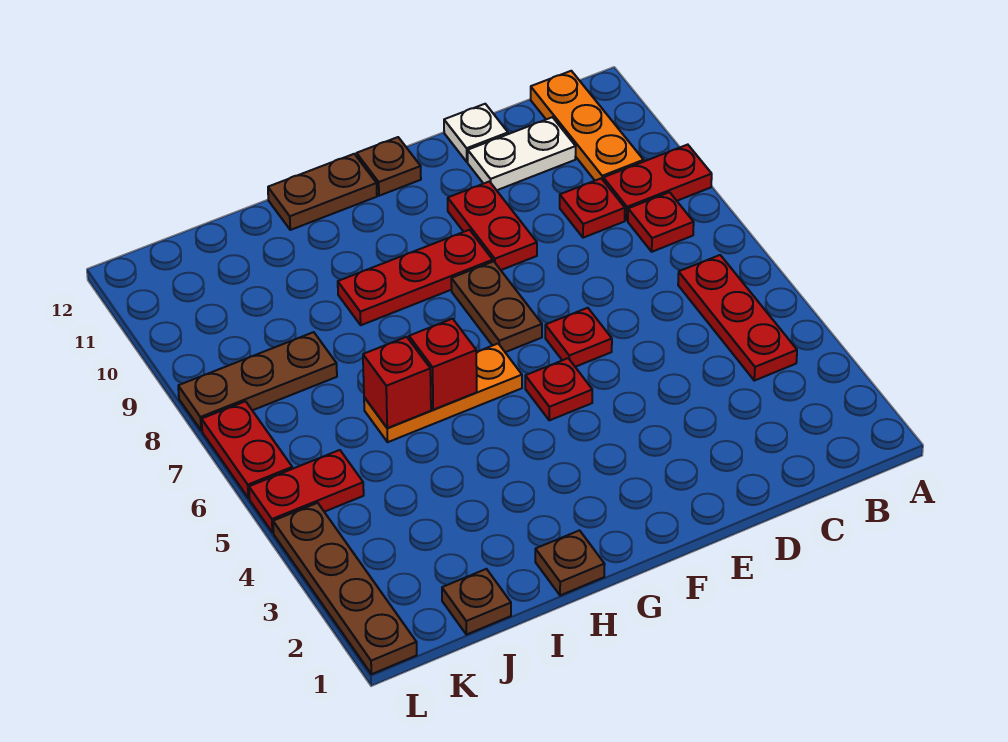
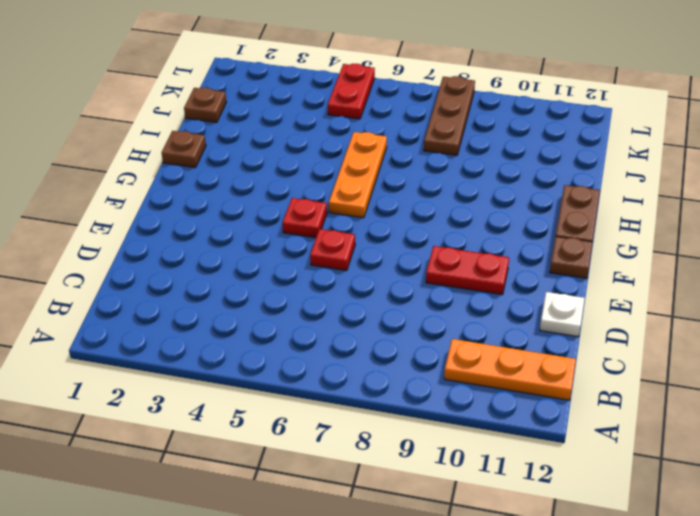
none -> red 1x2 plate [603,145,712,220]
none -> red 1x3 plate [678,255,797,381]
none -> red 1x1 plate [628,192,694,252]

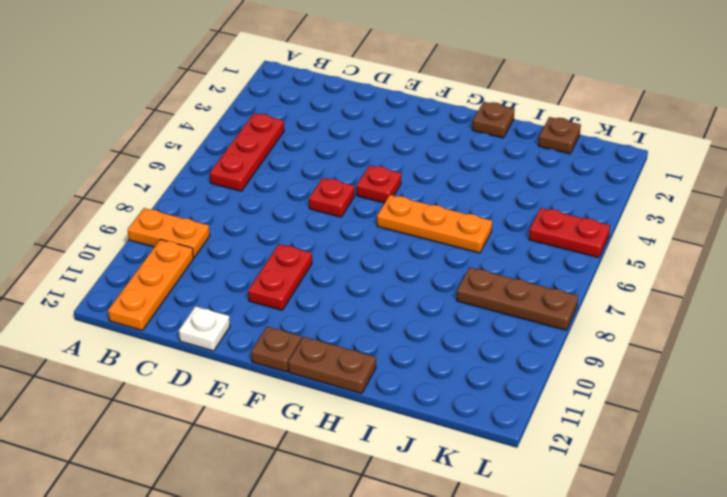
orange 1x2 plate [128,208,210,258] -> red 1x2 plate [603,145,712,220]
none -> red 1x1 plate [628,192,694,252]
none -> red 1x1 plate [560,179,625,238]
none -> white 1x2 plate [468,117,576,190]

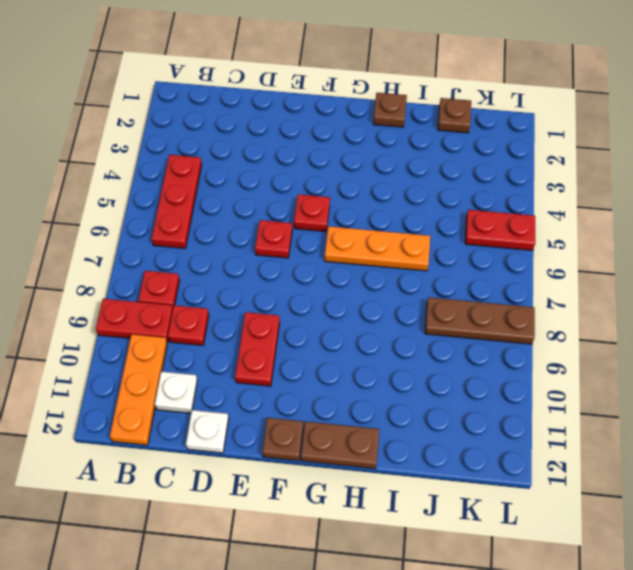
white 1x1 plate [155,372,197,413] -> white 1x2 plate [468,117,576,190]
none -> brown 1x2 plate [451,261,542,352]
none -> red 1x3 plate [338,230,493,325]
none -> brown 1x4 plate [273,503,417,674]

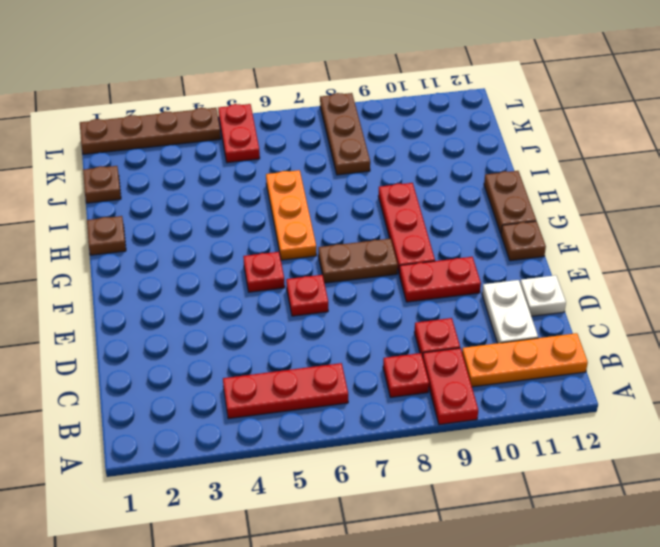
none -> red 1x2 plate [202,401,292,498]
none -> red 1x1 brick [409,319,477,410]
none -> red 1x1 brick [363,337,431,428]

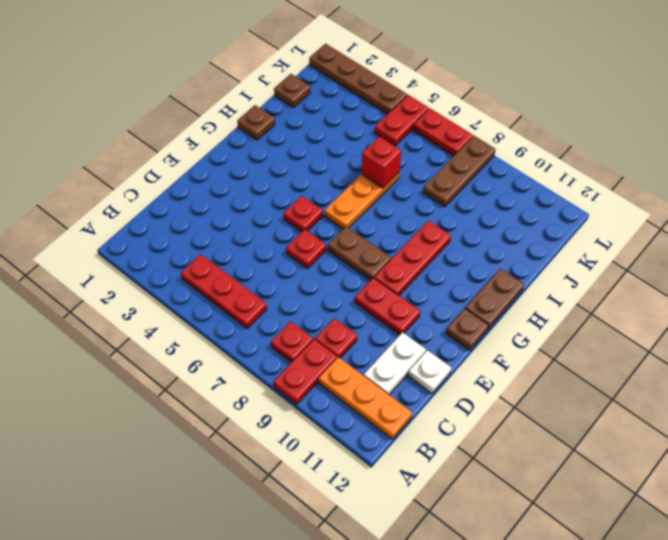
none -> red 1x1 brick [409,319,477,410]

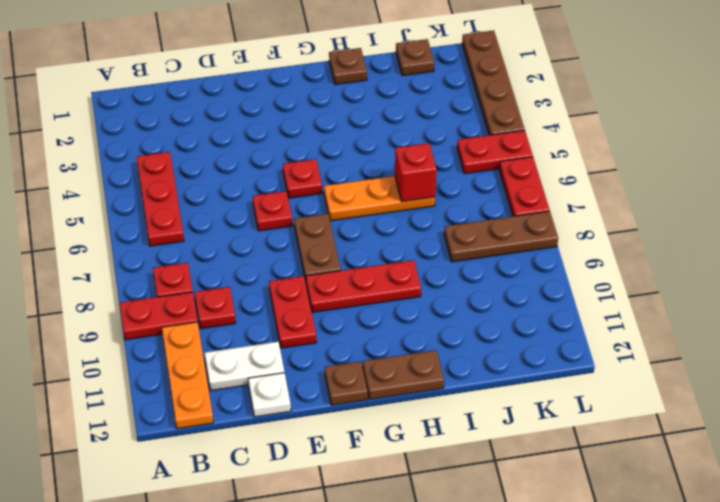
none -> red 1x1 brick [409,319,477,410]

